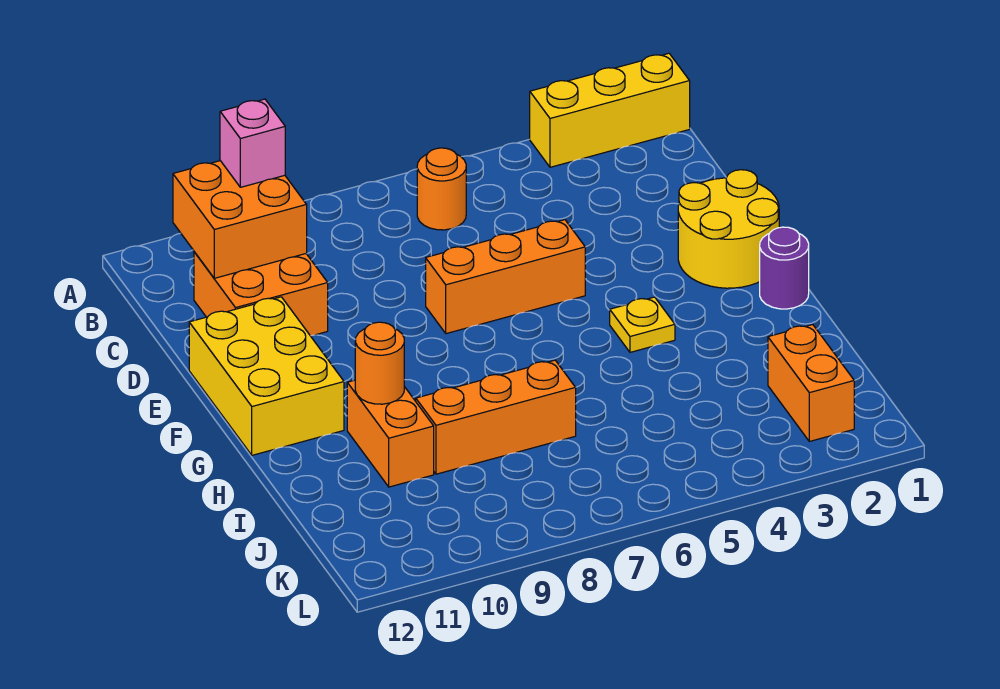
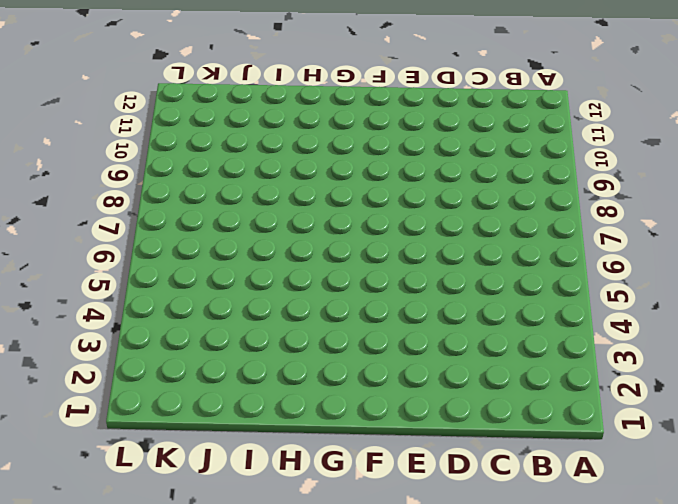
none -> yellow 1x3 brick [530,53,690,167]
none -> orange 1x1 round brick [417,148,466,230]
none -> orange 2x2 brick [194,252,328,336]

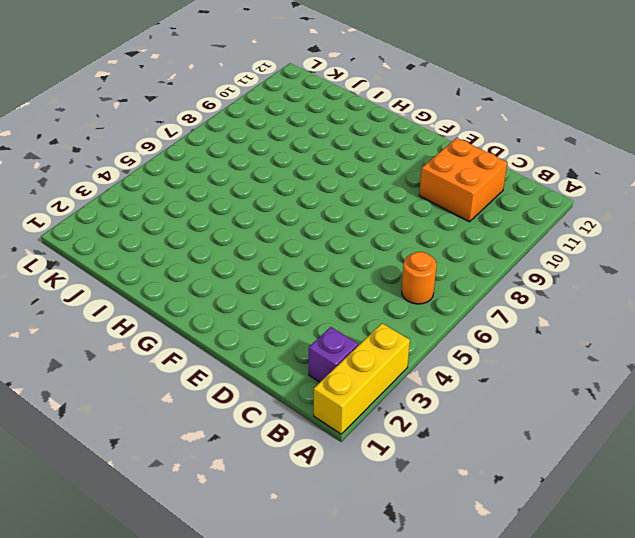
purple 1x1 brick [309,327,358,382] -> none
none -> yellow 2x2 round brick [678,170,779,288]
none -> orange 1x3 brick [426,220,585,334]
none -> yellow 2x3 brick [189,297,344,455]

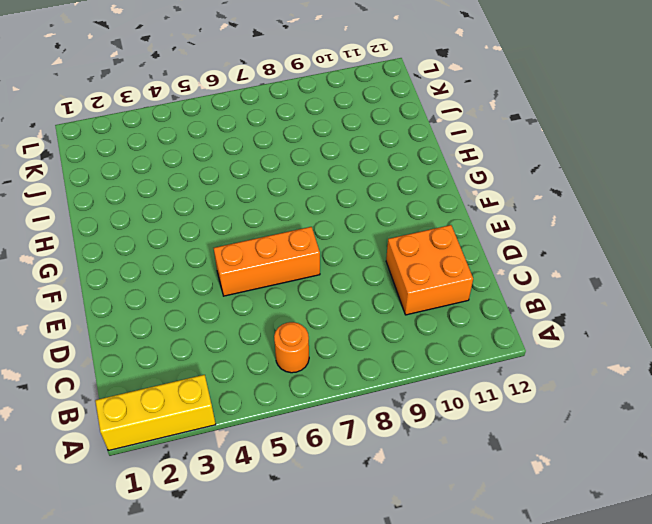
none -> yellow 2x2 round brick [678,170,779,288]
none -> yellow 2x3 brick [189,297,344,455]
none -> purple 1x1 round brick [760,227,809,309]

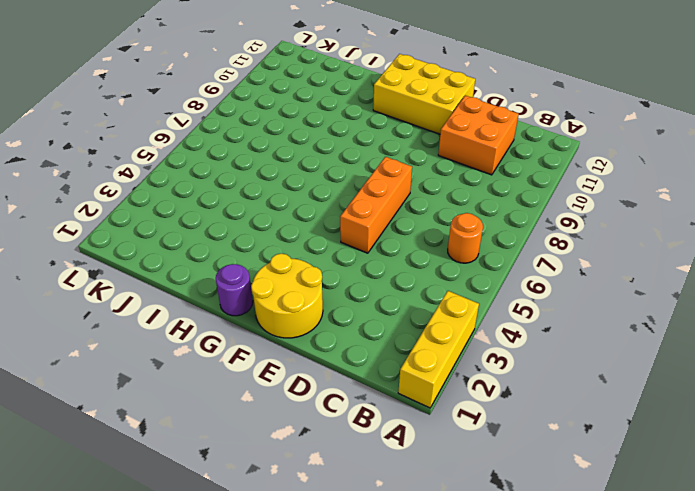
none -> yellow 1x1 plate [610,297,675,352]
none -> orange 1x2 brick [347,380,434,487]
none -> orange 1x3 brick [416,360,576,474]

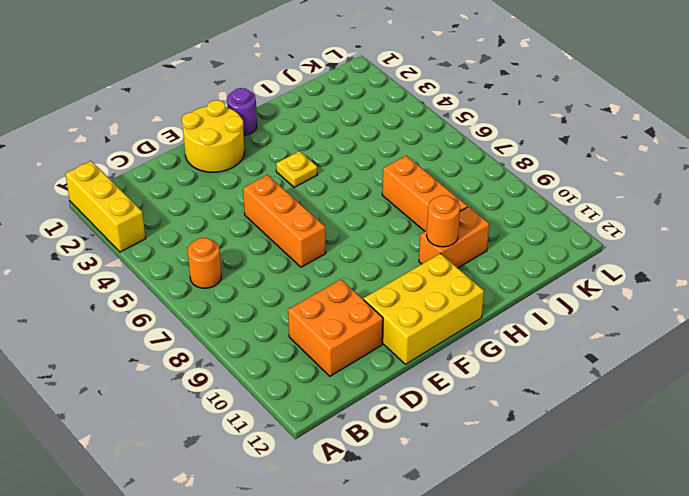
none -> orange 1x2 brick [768,325,854,441]
none -> orange 2x2 brick [173,161,307,278]
none -> pink 1x1 brick [220,99,285,187]

